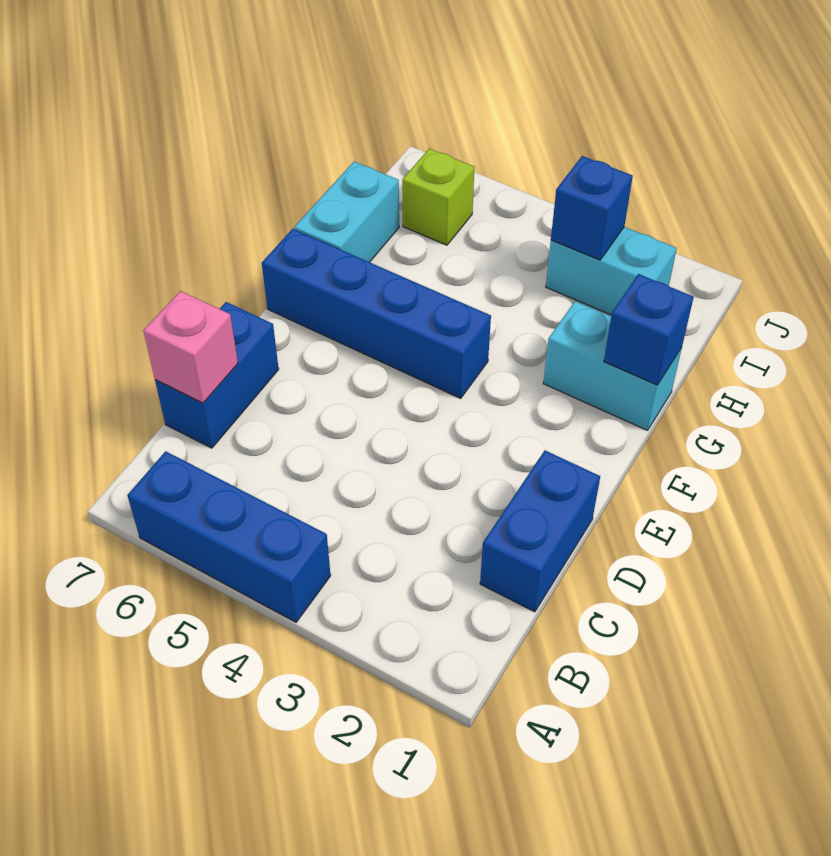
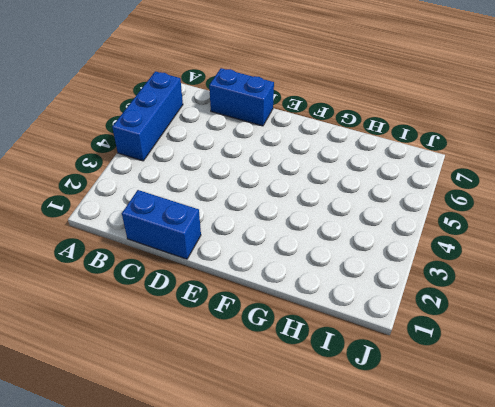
none -> blue 1x4 brick [262,229,491,398]
none -> cyan 1x2 brick [543,301,682,430]

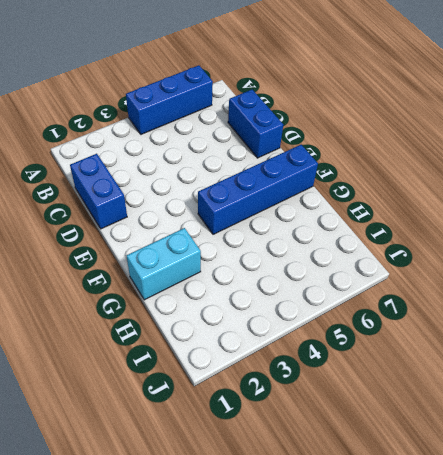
none -> cyan 1x2 brick [294,162,399,262]
none -> cyan 1x2 brick [546,227,677,315]

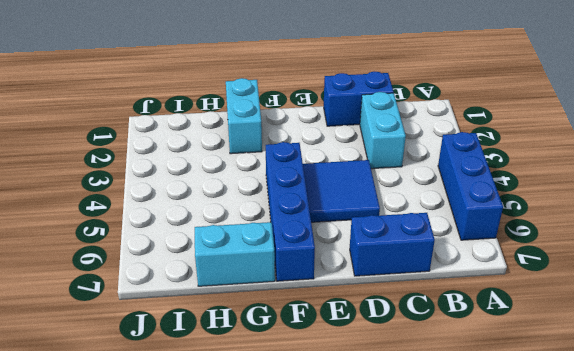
cyan 1x2 brick [360,92,406,169] -> cyan 1x2 brick moved to [546,227,677,315]
blue 2x2 tile [303,160,380,222] -> none
none -> lime 1x1 brick [402,149,474,245]
none -> pink 1x1 brick [143,291,238,403]

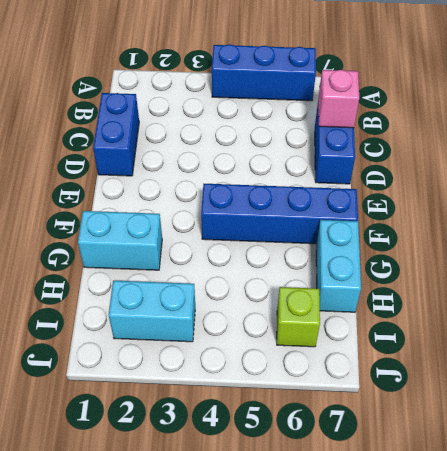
none -> blue 1x1 brick [604,274,694,385]
none -> blue 1x1 brick [551,156,633,260]

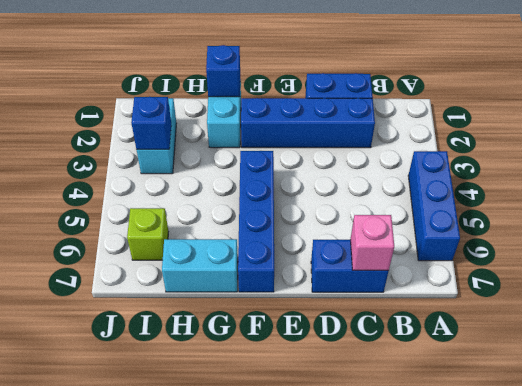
blue 1x4 brick [241,98,375,148] -> none

